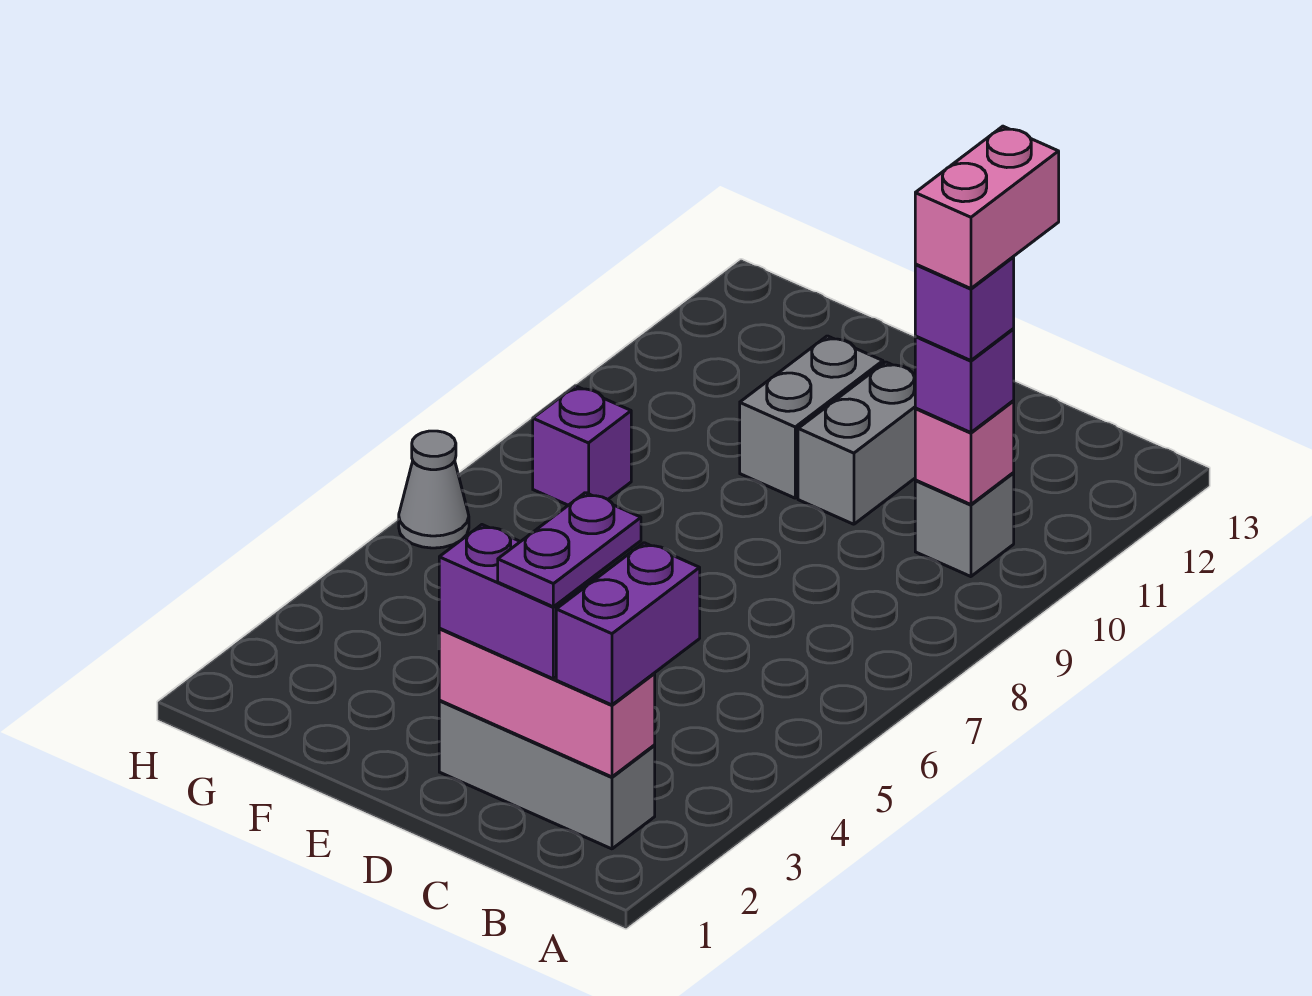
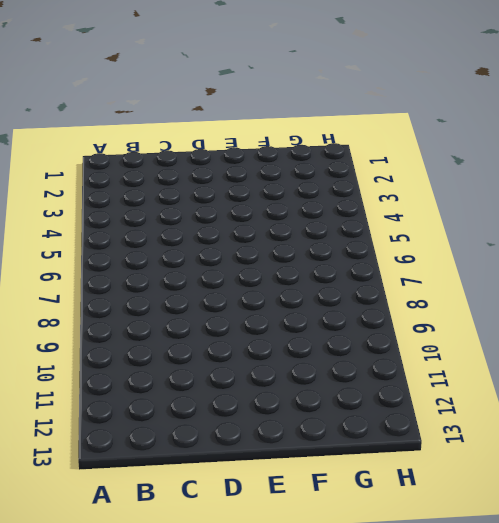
none -> grey 1x3 brick [439,701,655,849]
none -> grey 1x1 brick [915,473,1014,577]
none -> grey 1x2 brick [798,362,915,524]

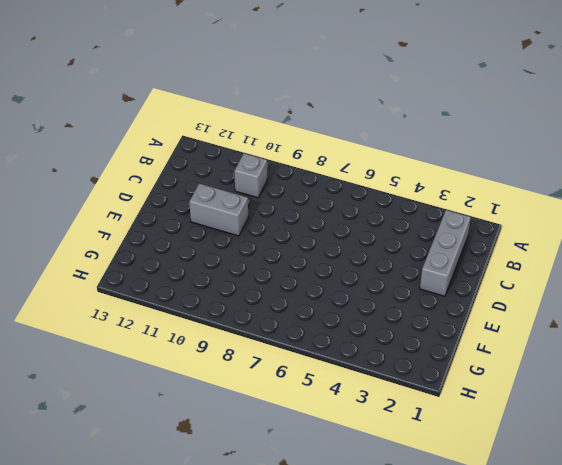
none -> grey 1x2 brick [740,336,883,498]
none -> purple 1x1 brick [533,386,631,505]
none -> grey 1x1 cone [399,431,469,548]

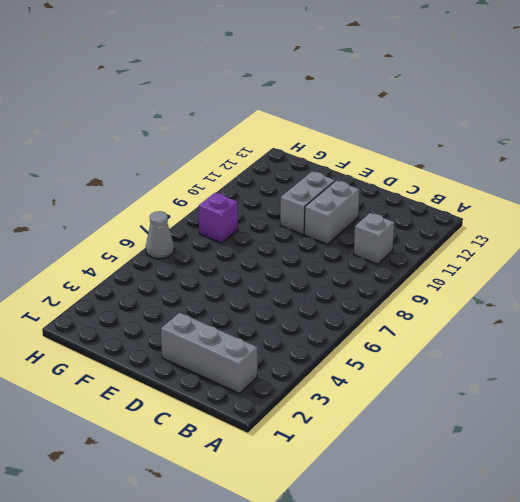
none -> pink 1x3 brick [439,629,655,777]
none -> pink 1x1 brick [915,401,1014,505]
none -> purple 1x2 brick [556,543,700,705]

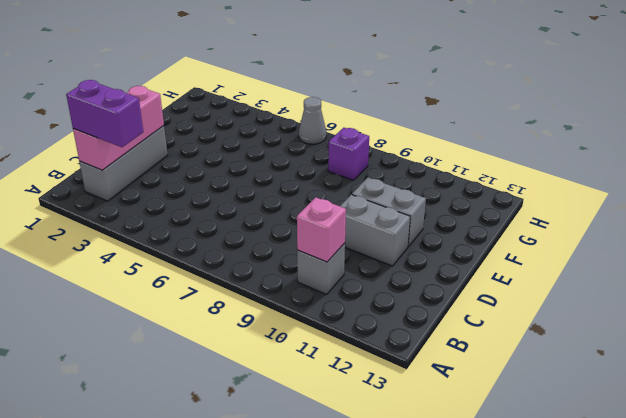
none -> purple 1x1 brick [915,329,1014,433]
none -> purple 1x2 brick [439,525,596,679]
none -> purple 1x1 brick [915,257,1014,361]

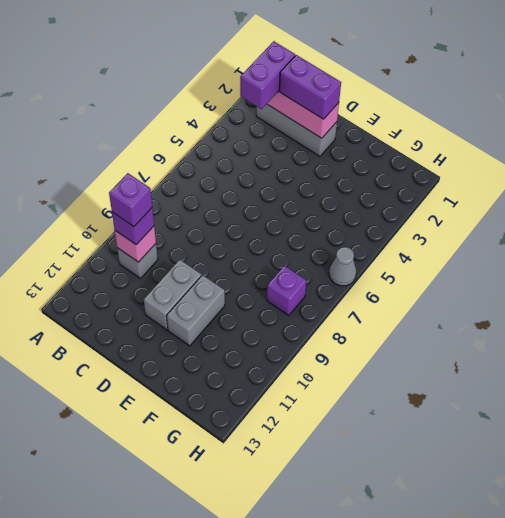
none -> purple 1x2 plate [498,493,641,607]
none -> pink 1x2 brick [915,126,1059,289]

